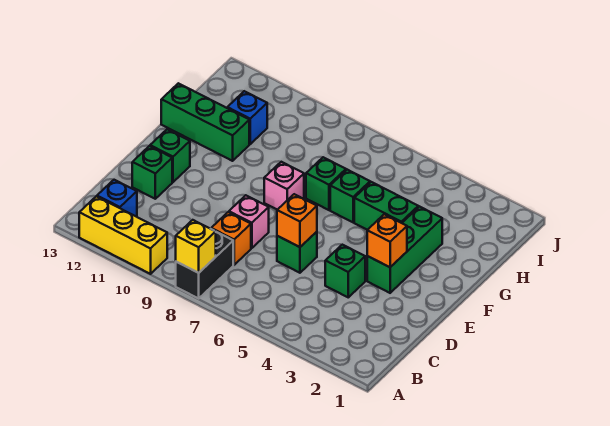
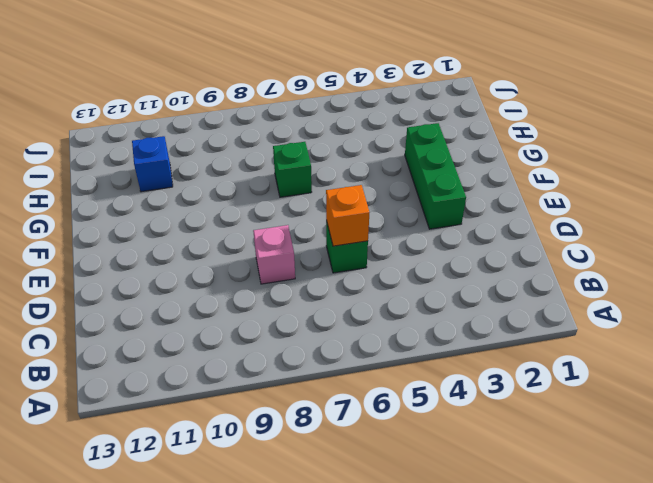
none -> black 1x2 brick [176,232,233,298]
none -> yellow 1x3 brick [79,196,167,274]
none -> blue 1x1 brick [97,180,137,217]

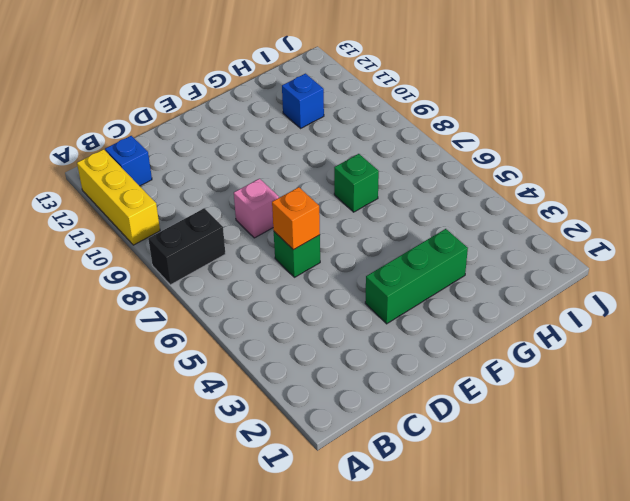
none -> orange 1x1 brick [211,212,251,265]
none -> green 1x1 brick [325,245,365,297]
none -> green 1x1 brick [132,146,172,199]

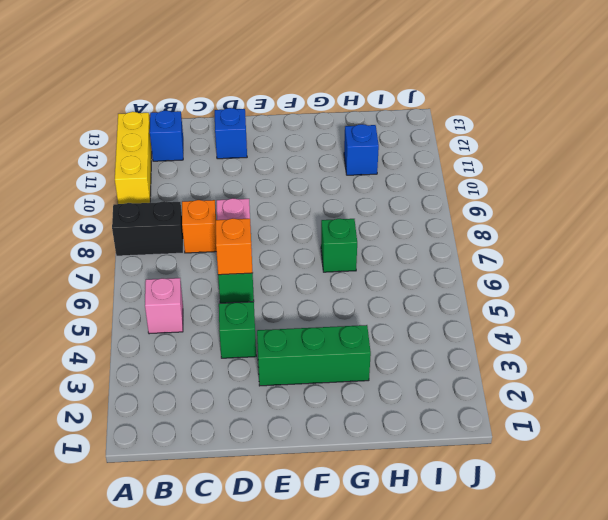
pink 1x1 brick [145,278,183,334] -> pink 1x1 brick moved to [264,162,304,210]
blue 1x1 brick [215,108,247,159] -> green 1x1 brick [132,146,172,199]
none -> green 1x1 brick [150,129,190,182]
none -> green 1x2 brick [354,182,418,230]
none -> green 1x1 brick [330,170,370,222]

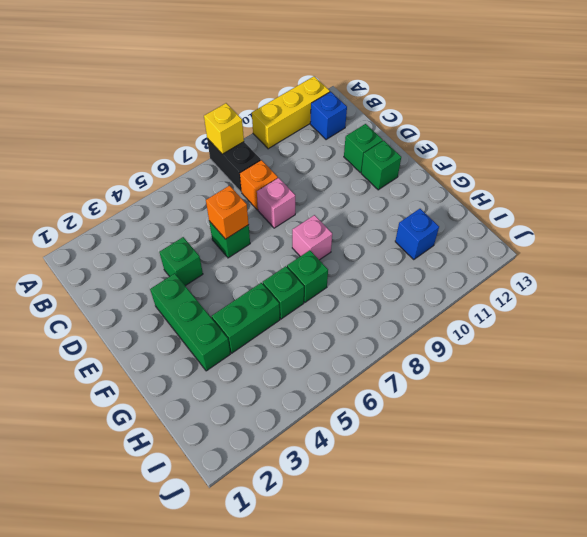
none -> green 1x3 brick [161,83,249,161]
none -> orange 1x1 brick [367,214,407,267]

